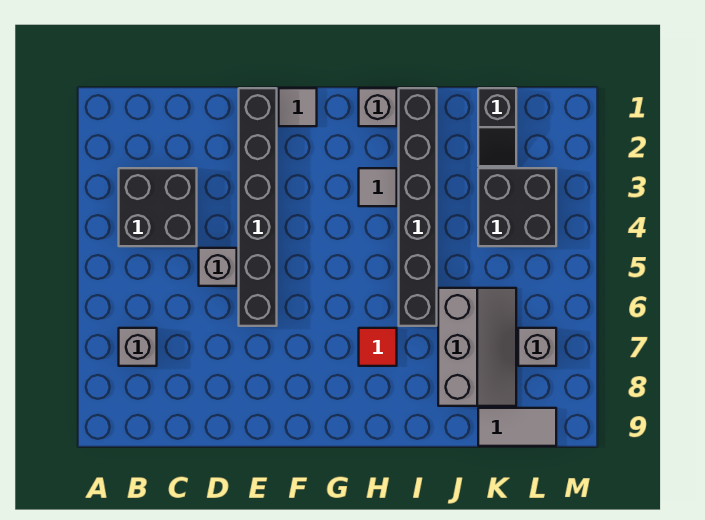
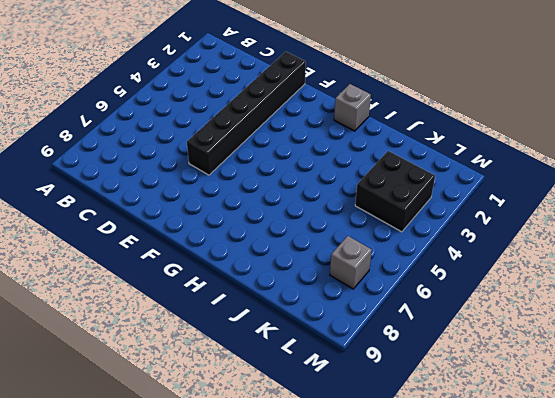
none -> black 2x2 brick [119,168,197,246]
none -> grey 1x1 brick [119,328,157,366]
none -> grey 1x1 brick [199,248,237,286]

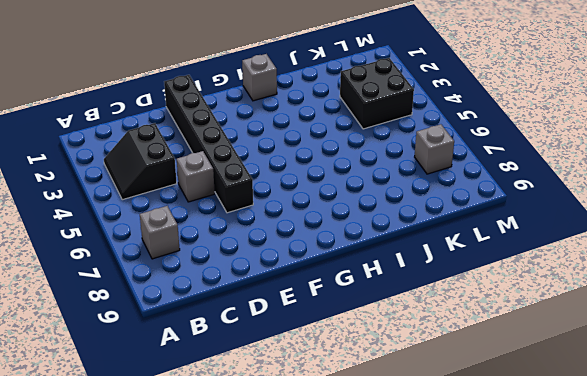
black 2x2 slope [104,123,177,200] -> black 2x2 brick [119,168,197,246]
none -> grey 1x1 tile [279,88,317,126]
none -> grey 1x1 tile [359,168,397,206]
none -> red 1x1 tile [359,328,397,366]

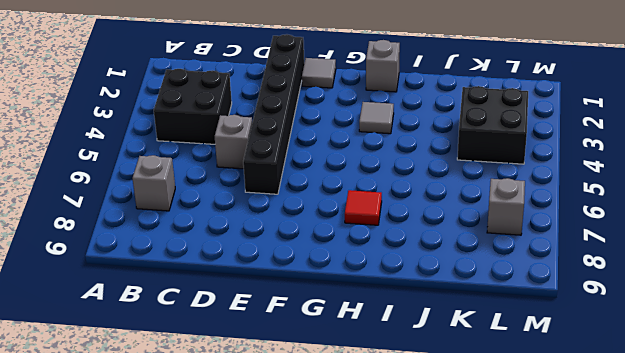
none -> black 1x6 brick [399,88,437,326]
none -> grey 2x3 slope [438,288,516,406]
none -> black 1x2 slope [478,88,516,166]

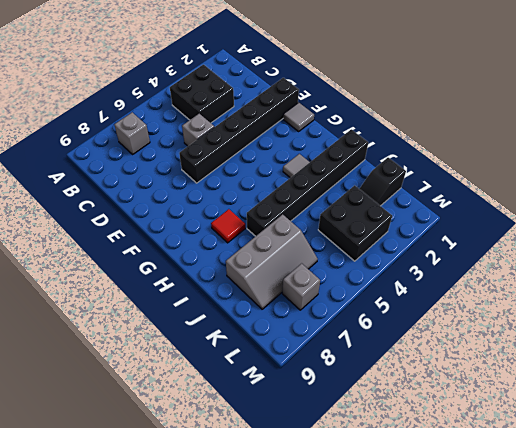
none -> grey 1x1 brick [359,88,397,126]
none -> grey 1x2 tile [478,408,556,446]

